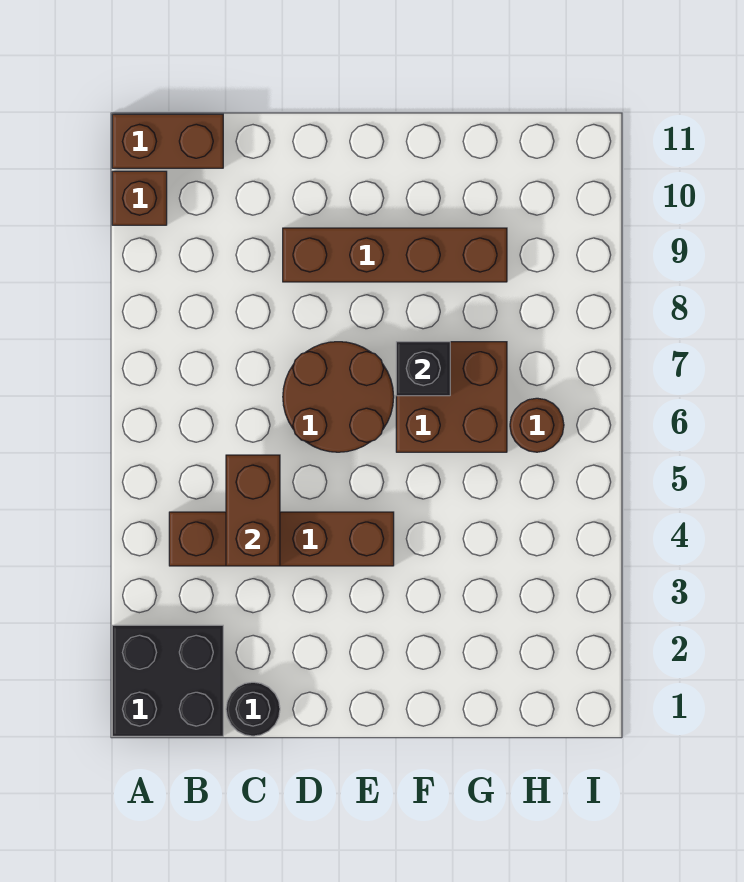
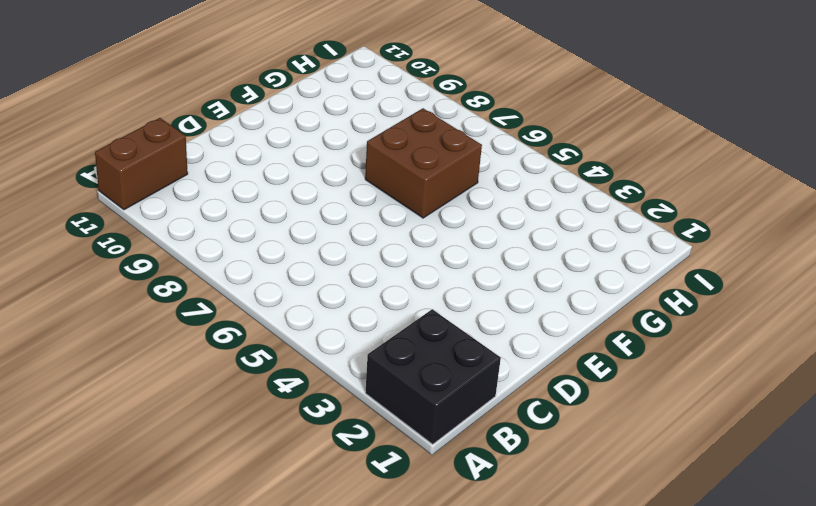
none -> brown 1x1 brick [112,171,167,225]
none -> brown 1x4 brick [169,512,394,566]

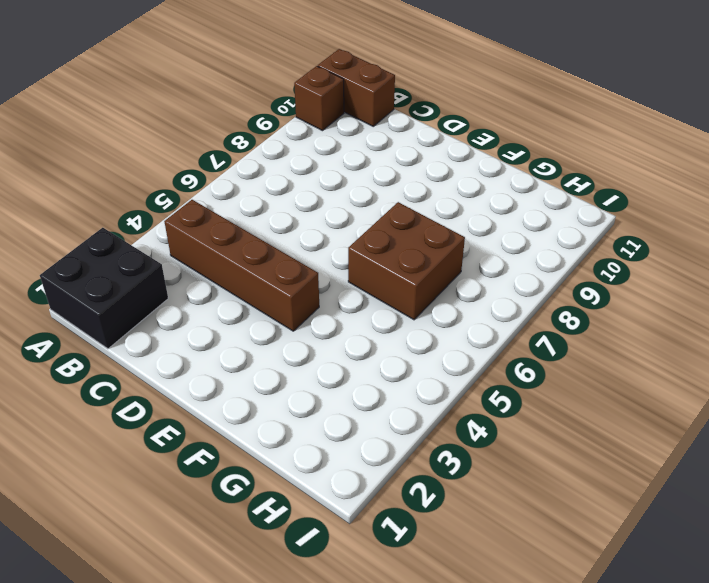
none -> black 1x1 round brick [226,682,280,736]
none -> brown 2x2 round brick [283,342,394,452]

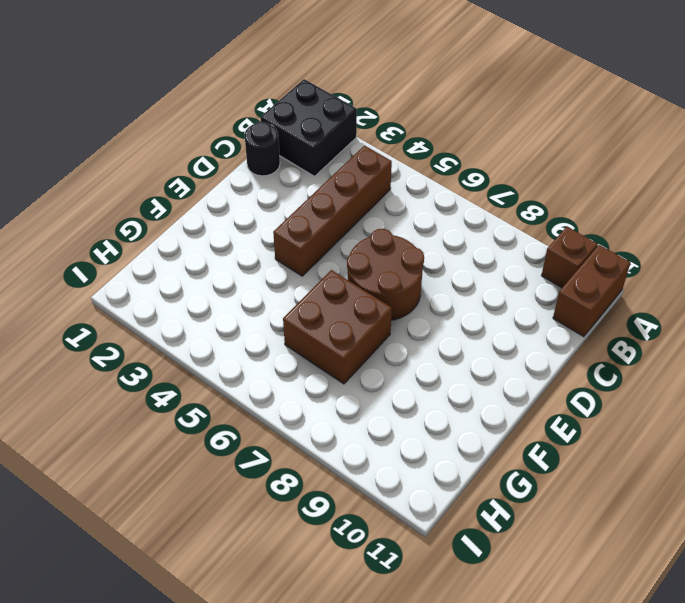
none -> brown 1x4 brick [283,228,507,282]
none -> brown 1x1 round brick [510,398,564,452]

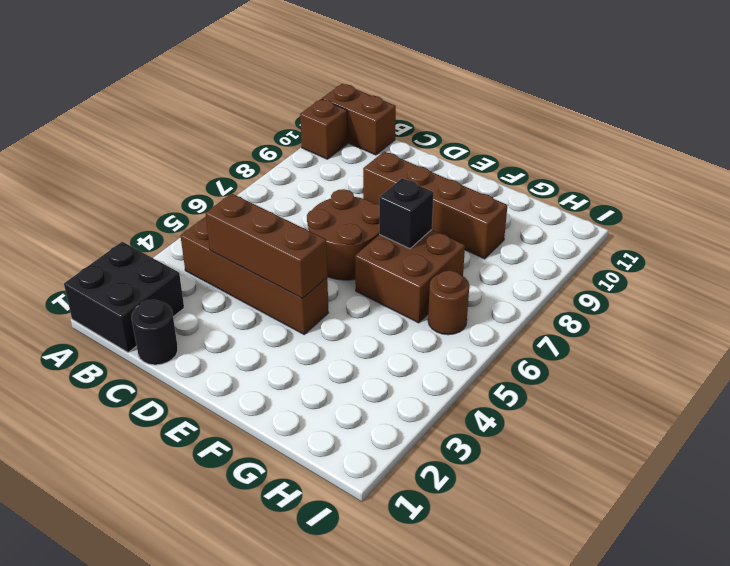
brown 1x3 brick [206,193,327,298] -> brown 1x2 brick [226,455,280,566]

